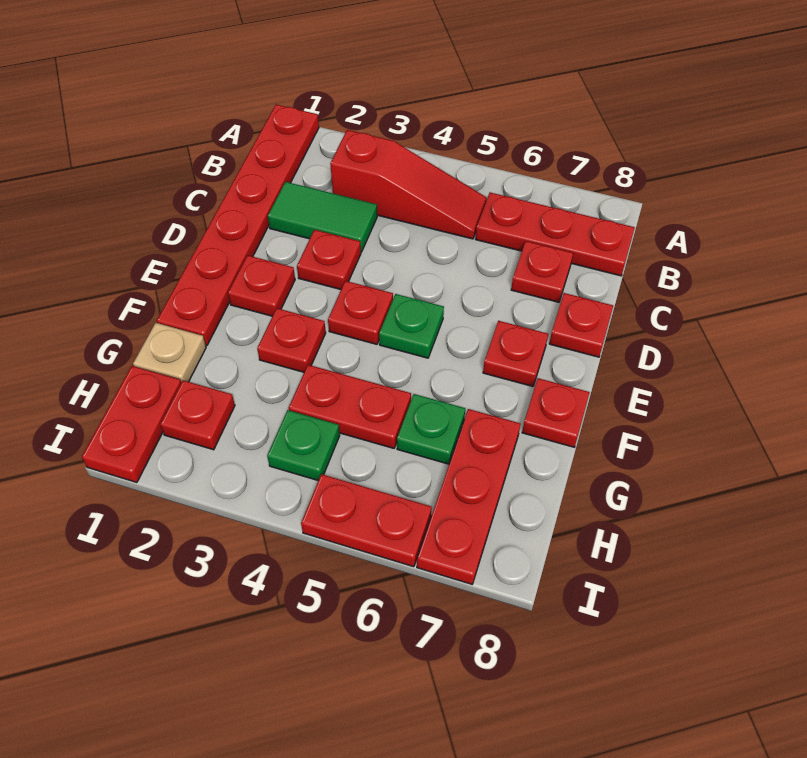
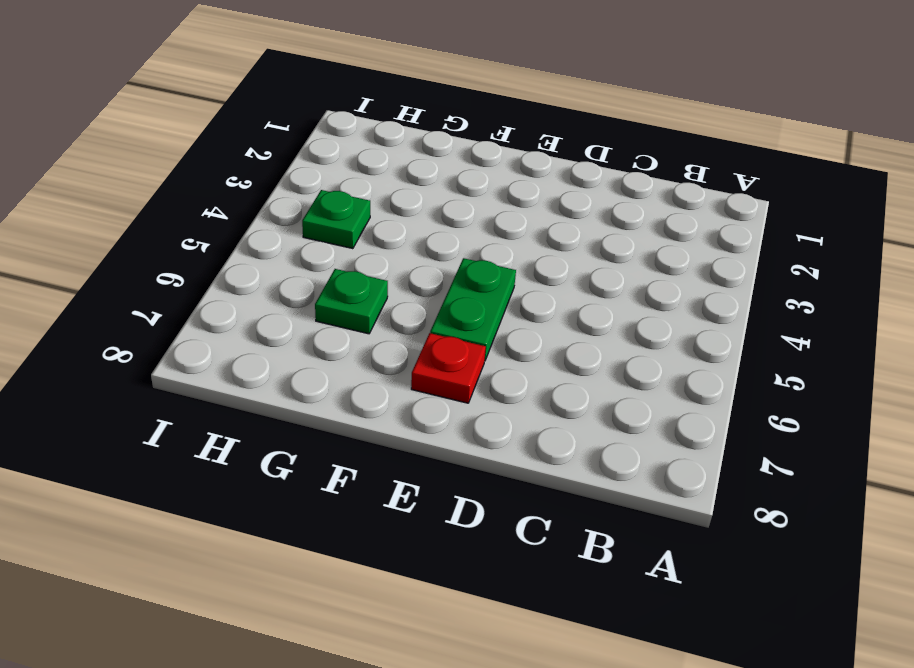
green 1x2 plate [430,258,516,360] -> green 1x1 plate [379,294,444,358]
none -> red 1x6 plate [157,105,319,345]
none -> red 1x3 slope [330,130,487,239]
none -> red 1x3 plate [476,192,635,276]

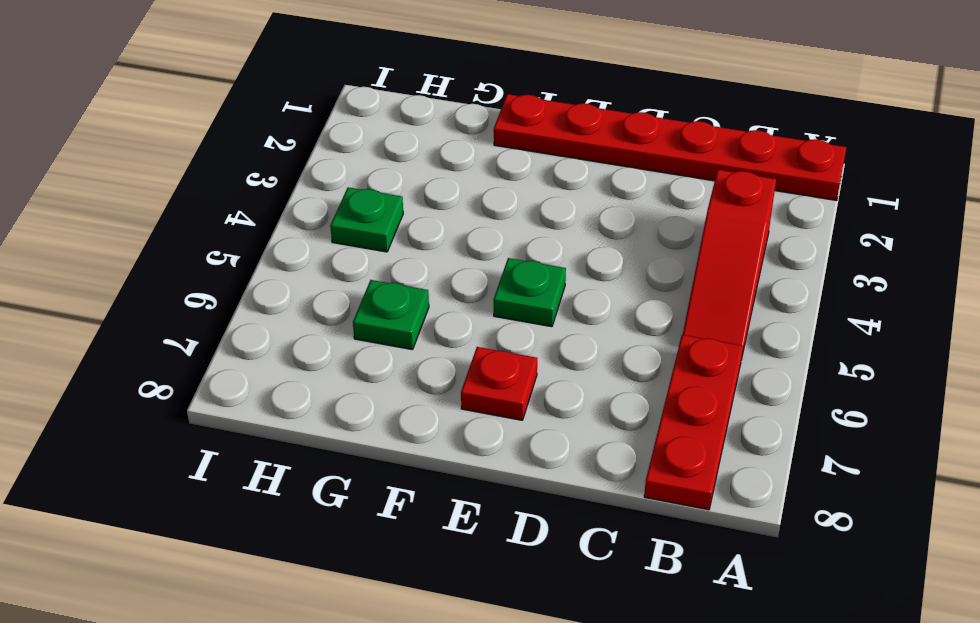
none -> green 1x2 tile [268,182,377,252]
none -> red 1x1 plate [511,241,573,302]
none -> red 1x1 plate [297,230,361,290]

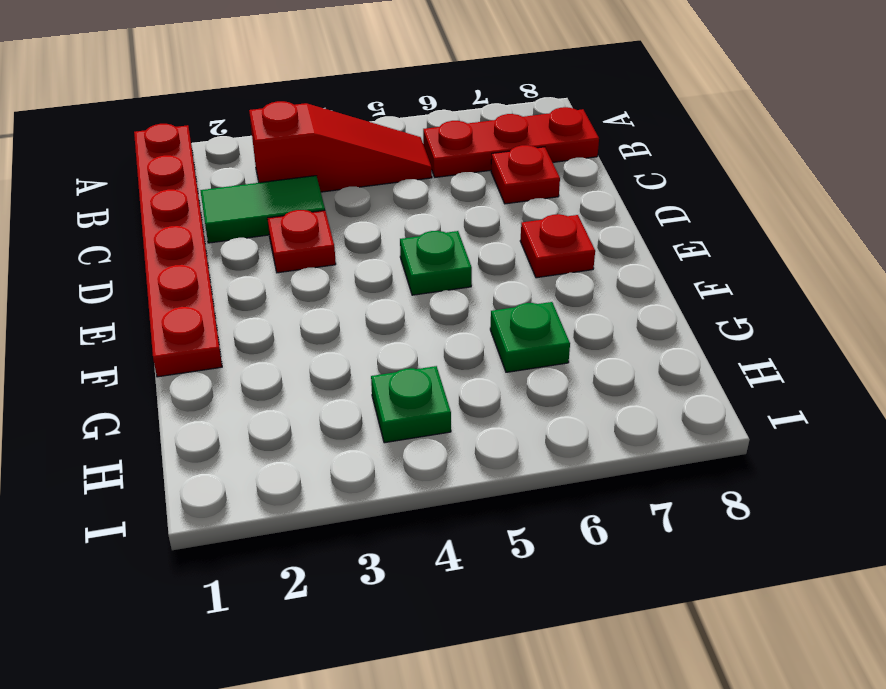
none -> red 1x1 plate [549,293,613,357]
none -> red 1x1 plate [228,255,295,316]
none -> red 1x1 plate [328,281,393,344]

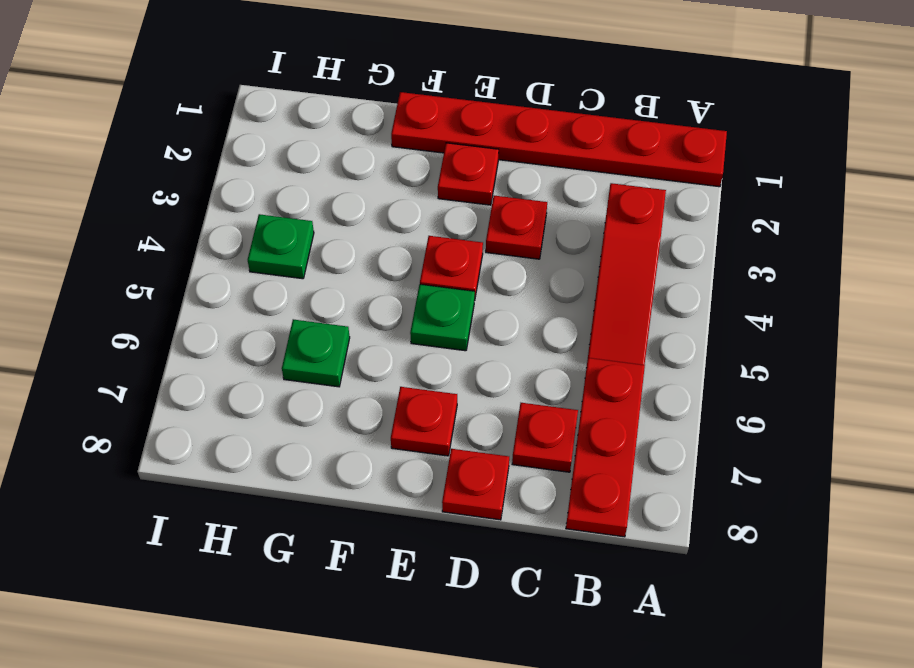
none -> green 1x2 tile [268,182,377,252]
none -> red 1x1 plate [257,308,326,372]
none -> red 1x1 plate [522,378,590,447]

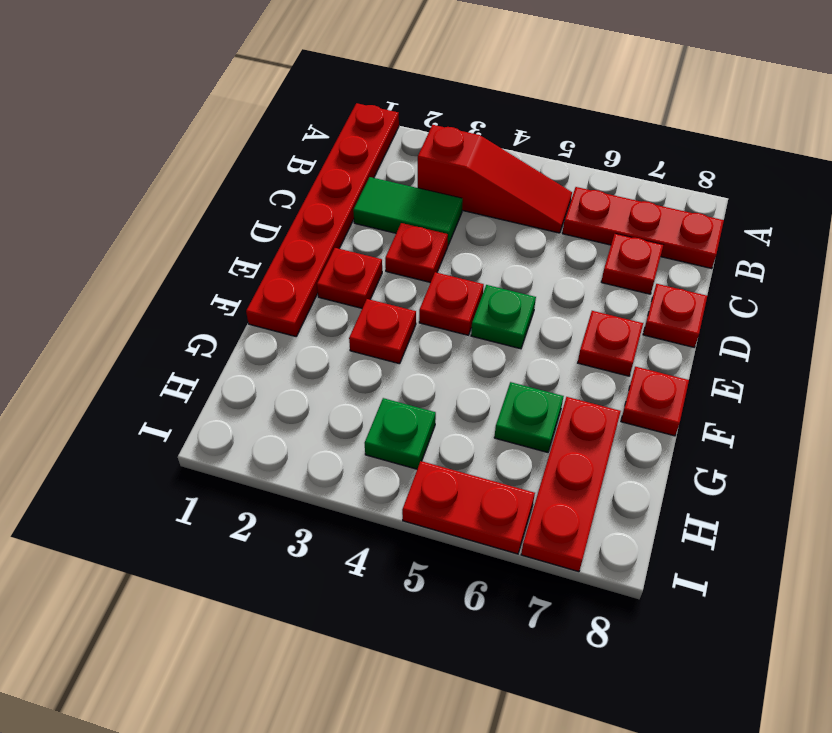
none -> tan 1x1 plate [133,323,206,382]
none -> red 1x2 plate [289,365,411,448]
none -> red 1x2 plate [82,366,181,482]

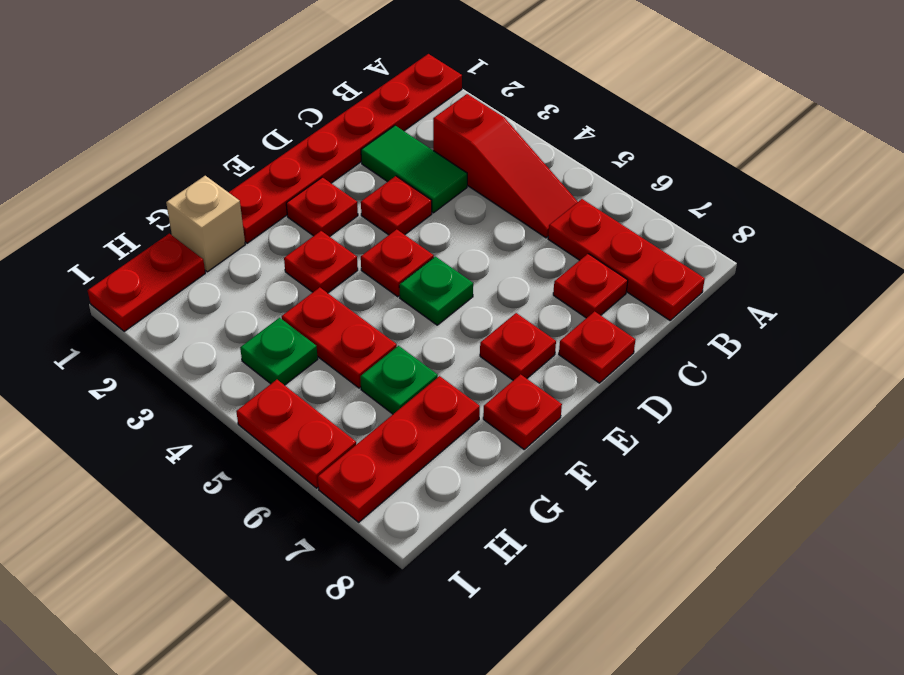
tan 1x1 brick [166,176,245,272] -> tan 1x1 plate [133,323,206,382]
none -> red 1x1 plate [160,380,235,450]

